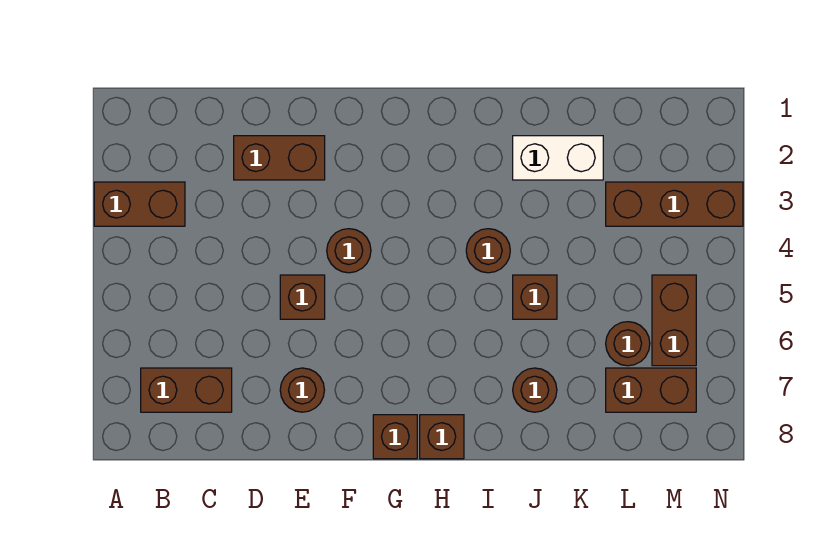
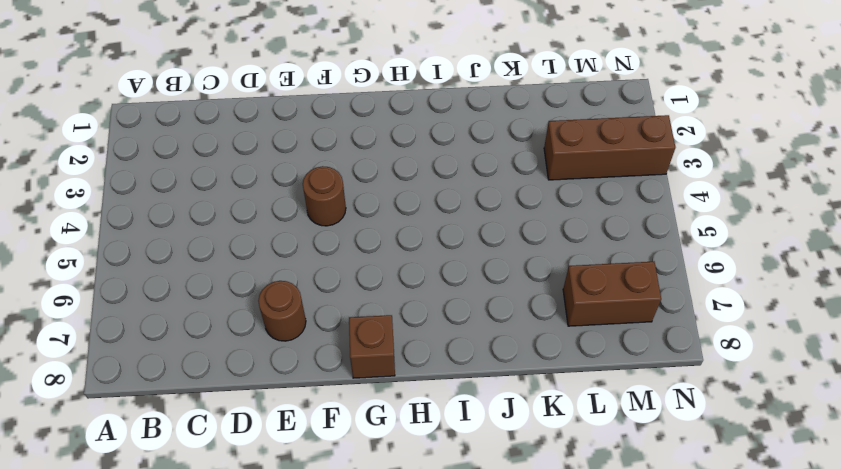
none -> brown 1x2 brick [94,182,185,226]
none -> brown 1x2 brick [141,368,232,412]
none -> brown 1x2 brick [234,136,325,180]

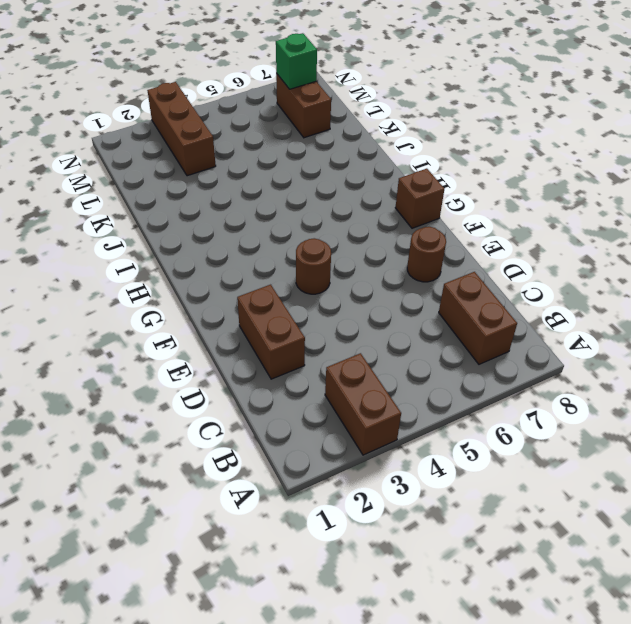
green 1x1 brick [276,33,317,89] -> none
none -> brown 1x1 brick [280,275,325,319]
none -> brown 1x1 brick [420,415,464,459]
none -> brown 1x1 round brick [466,229,510,273]

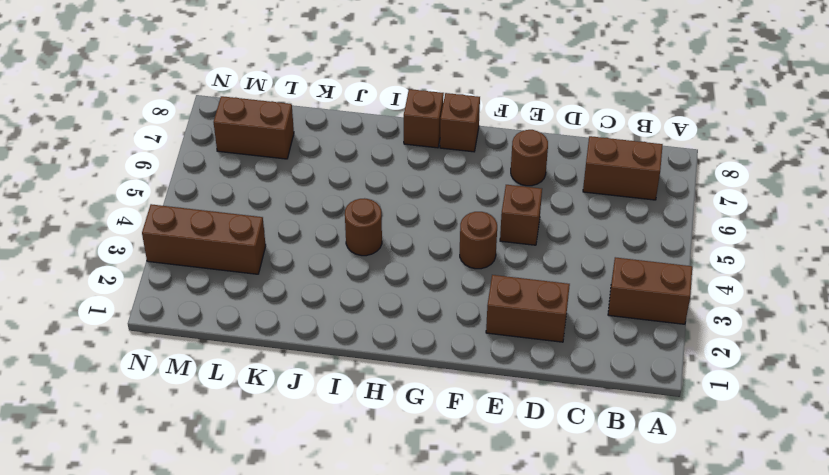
none -> white 1x2 brick [513,136,603,180]
none -> brown 1x1 brick [513,275,557,319]
none -> brown 1x1 round brick [513,368,557,412]

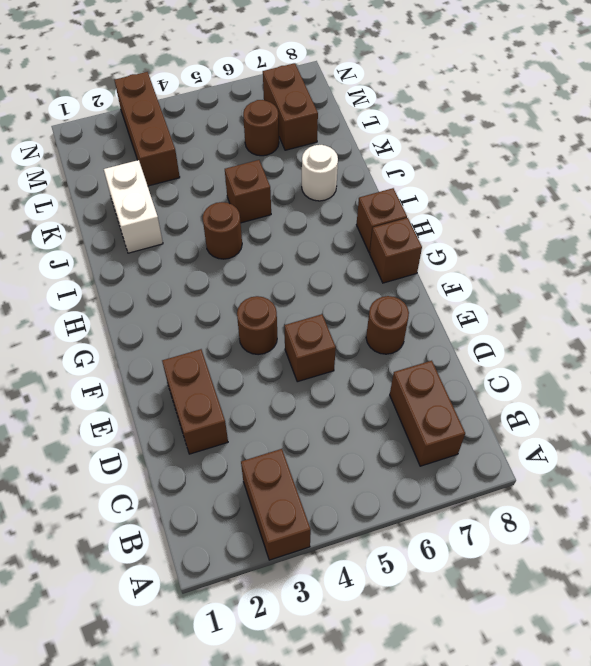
white 1x1 round brick [302,145,338,201] -> brown 1x1 round brick [513,368,557,412]
none -> brown 1x2 brick [652,275,696,366]

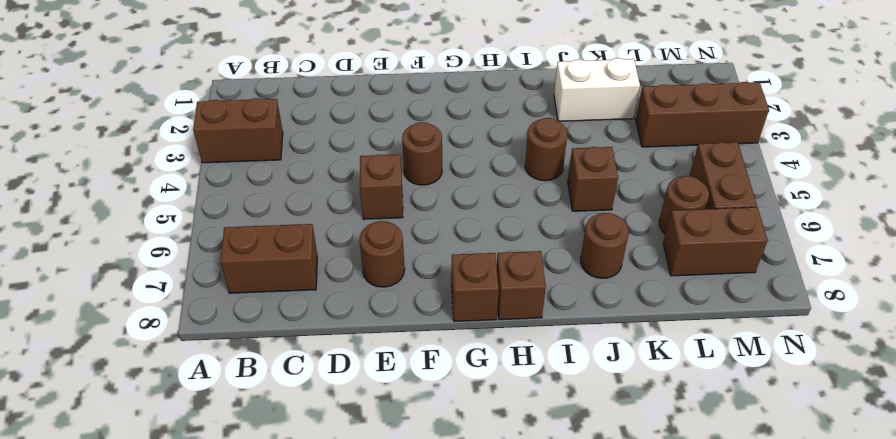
none -> brown 1x2 brick [234,136,325,180]

